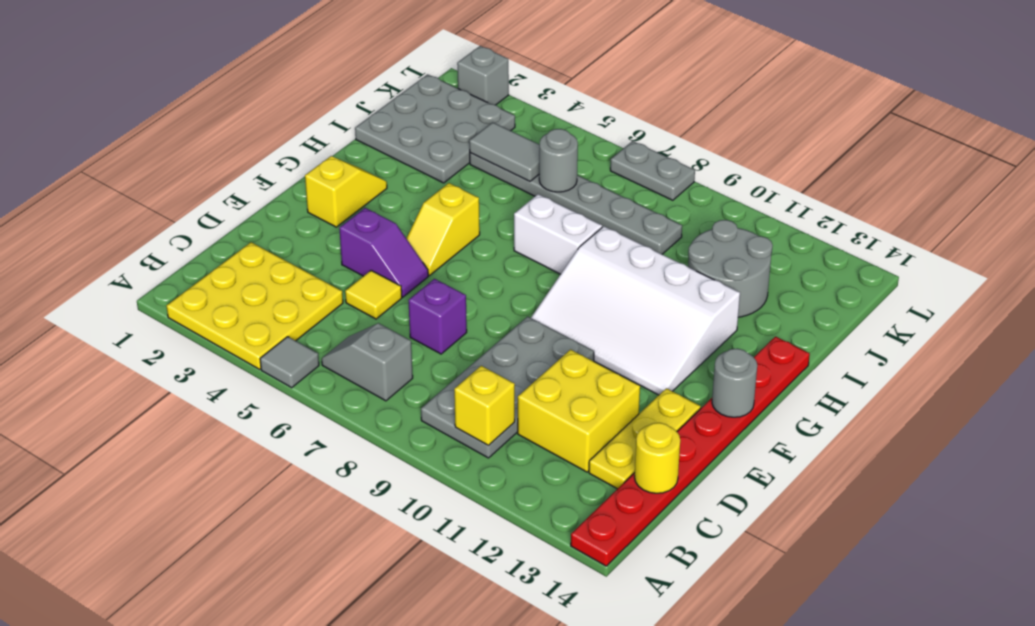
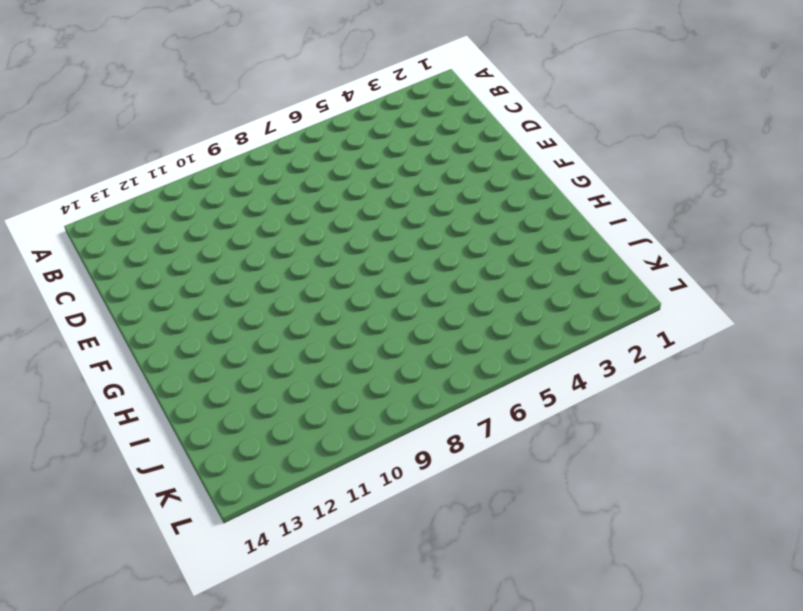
none -> yellow 3x3 plate [167,242,343,369]
none -> grey 1x1 tile [260,337,319,388]
none -> red 1x8 plate [571,337,810,566]

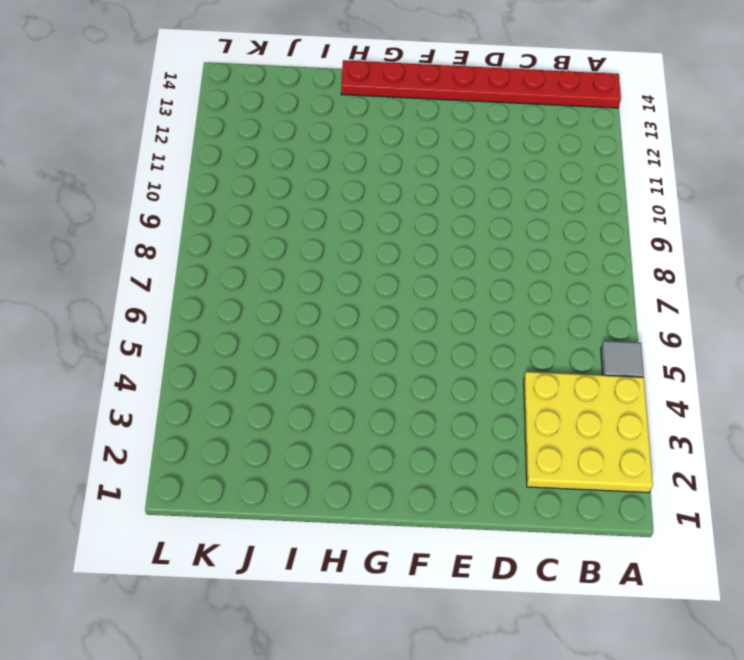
none -> grey 1x2 slope [322,323,413,401]
none -> grey 2x4 plate [421,316,594,458]
none -> yellow 2x2 brick [518,350,640,472]

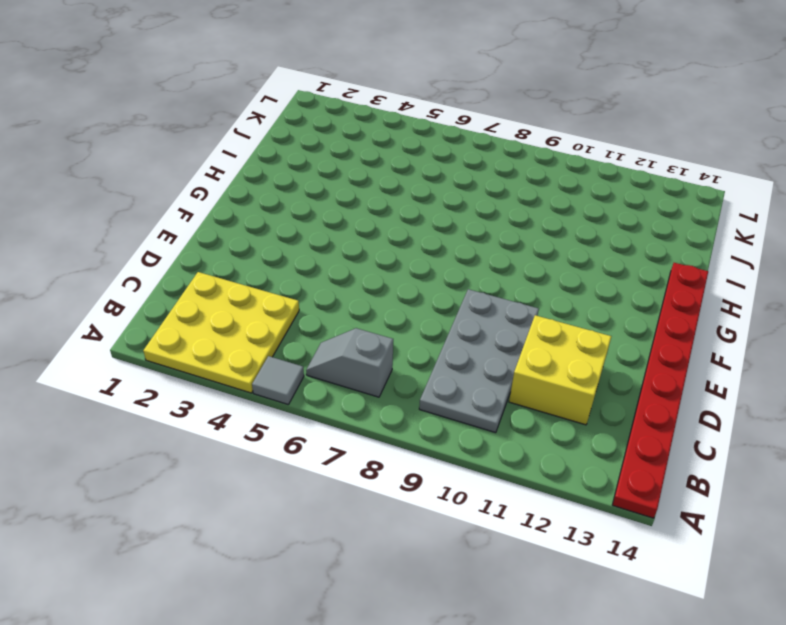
none -> yellow 1x3 plate [589,388,701,489]
none -> yellow 1x1 tile [345,270,402,319]
none -> purple 1x1 brick [409,279,467,354]

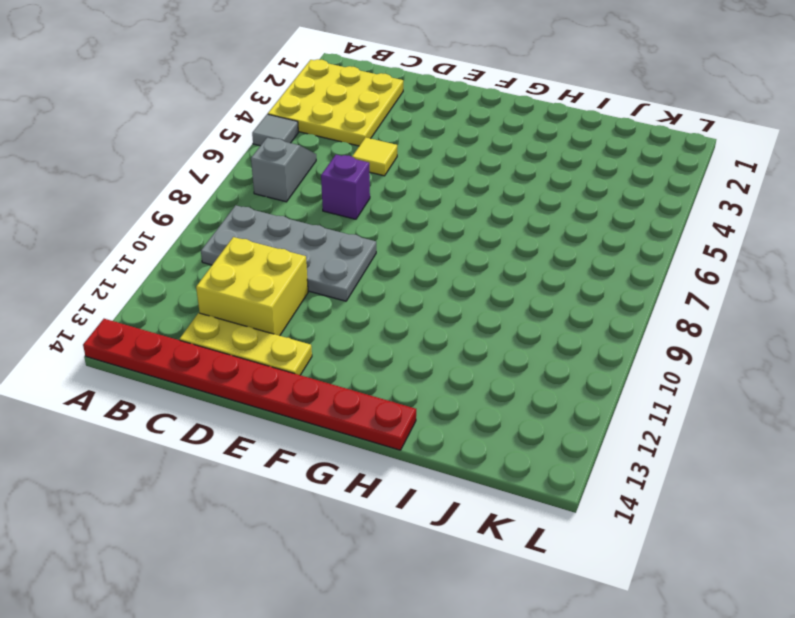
none -> purple 1x2 slope [339,208,428,297]
none -> yellow 1x2 slope [305,156,387,227]
none -> yellow 1x2 slope [406,183,480,276]

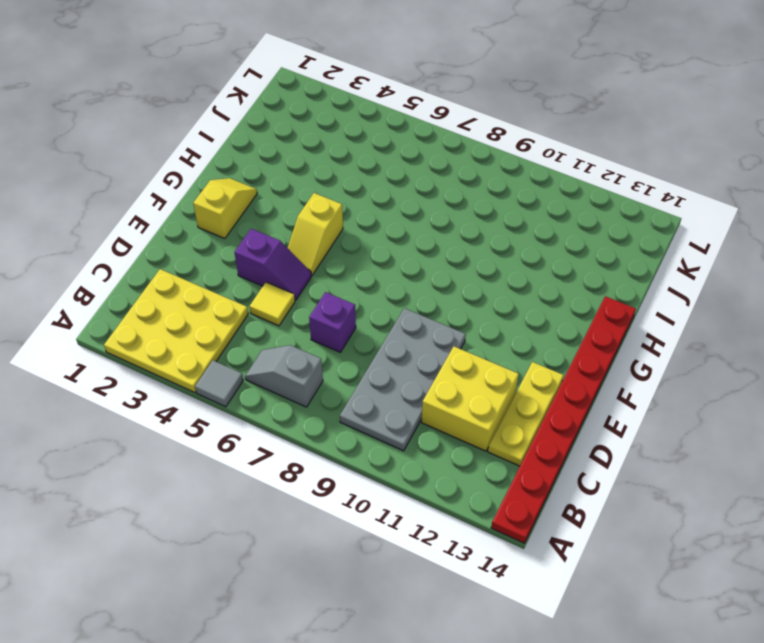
none -> white 3x4 slope [531,226,740,395]
none -> white 1x2 brick [514,194,602,274]
none -> grey 3x3 plate [355,74,515,183]

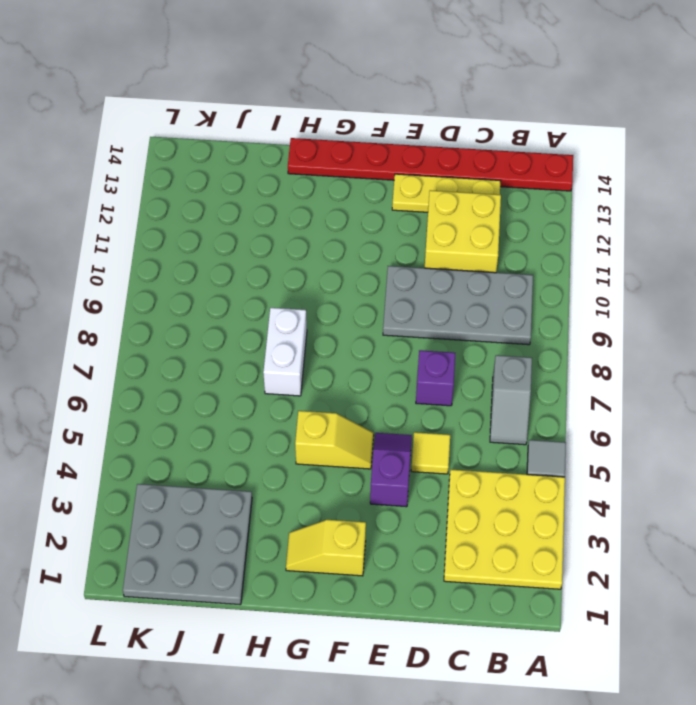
none -> white 3x4 slope [531,226,740,395]
none -> grey 2x2 round brick [688,220,773,317]
none -> grey 1x6 plate [470,153,682,254]

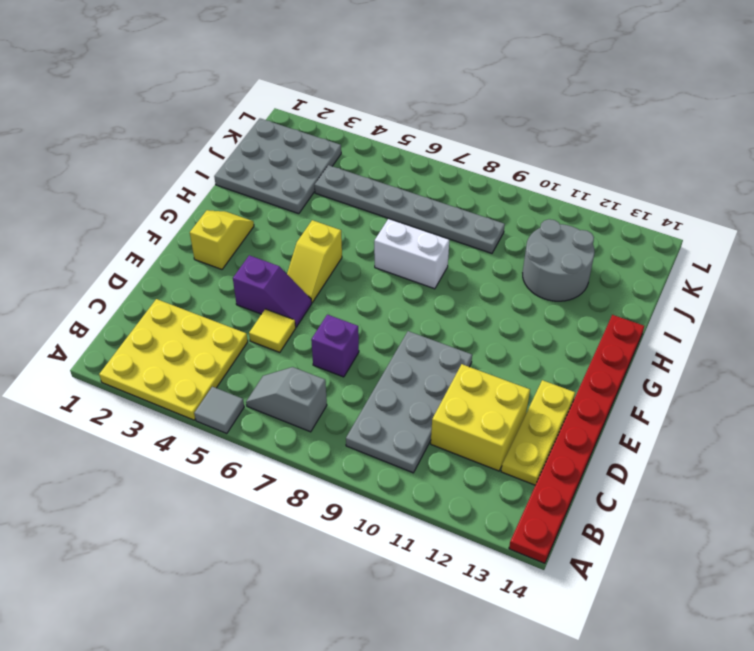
none -> white 3x4 slope [531,226,740,395]
none -> grey 1x1 brick [457,46,509,105]
none -> grey 1x2 plate [610,141,695,200]

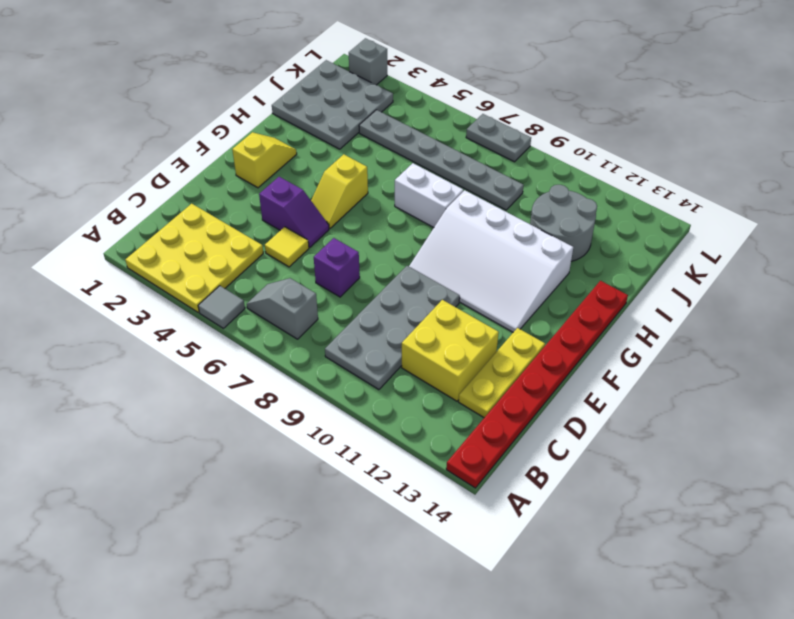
none -> yellow 1x1 brick [454,366,515,446]
none -> yellow 1x1 round brick [635,423,680,493]
none -> grey 1x1 round brick [712,349,757,417]

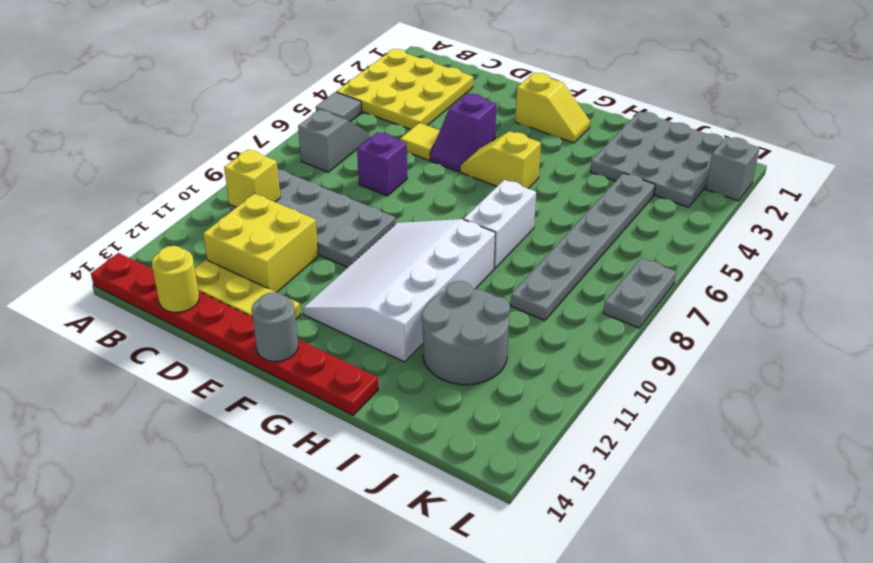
none -> grey 1x2 tile [469,122,540,181]
none -> grey 1x1 round brick [539,129,578,192]

